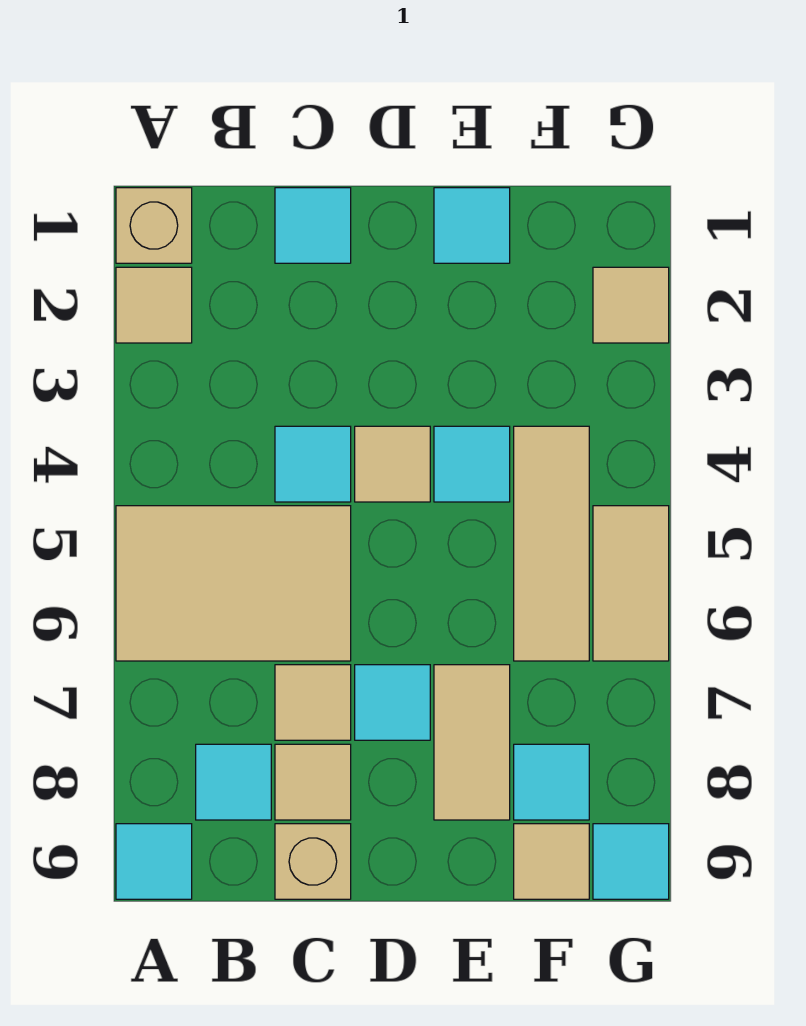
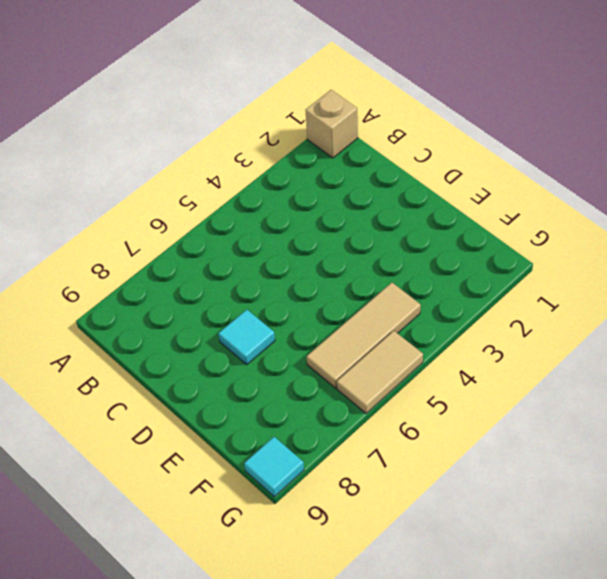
none -> tan 1x1 tile [116,267,192,343]
none -> tan 2x3 tile [116,506,351,661]
none -> cyan 1x1 tile [116,824,192,899]

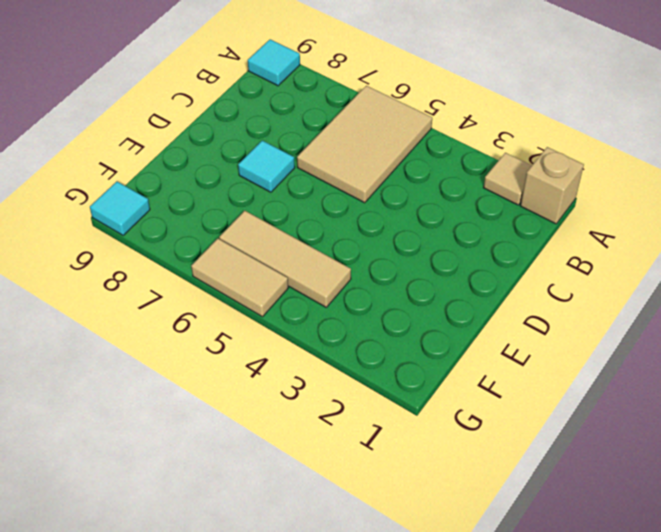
none -> cyan 1x1 tile [196,744,271,820]
none -> cyan 1x1 tile [275,188,351,263]
none -> cyan 1x1 tile [275,426,351,502]

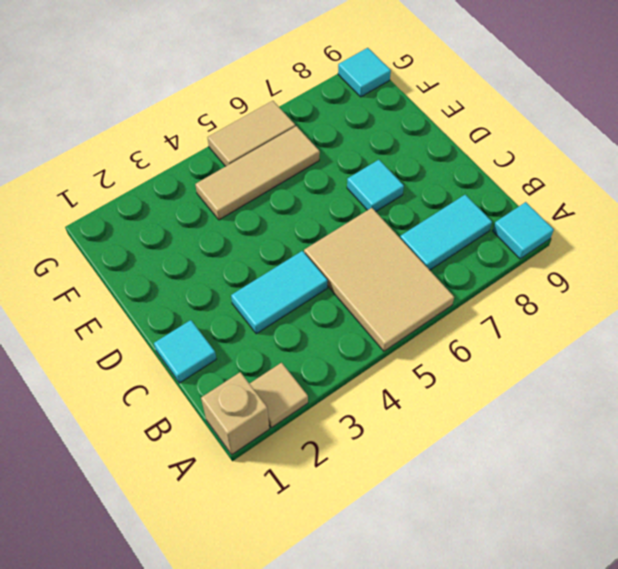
cyan 1x2 tile [400,195,492,270] -> cyan 1x1 tile [196,744,271,820]
cyan 1x2 tile [231,251,328,334] -> cyan 1x1 tile [275,426,351,502]
none -> tan 1x1 tile [275,665,351,740]
none -> tan 1x1 tile [275,744,351,820]
none -> tan 1x1 brick [275,824,351,899]

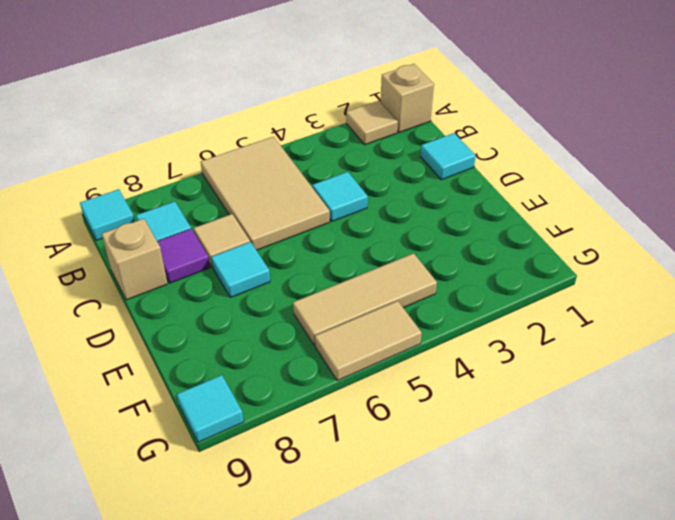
purple 1x1 tile [157,229,210,283] -> tan 1x1 tile [275,744,351,820]
none -> tan 1x1 tile [355,426,430,502]
none -> cyan 1x1 tile [434,188,510,263]
none -> cyan 1x1 tile [434,426,510,502]

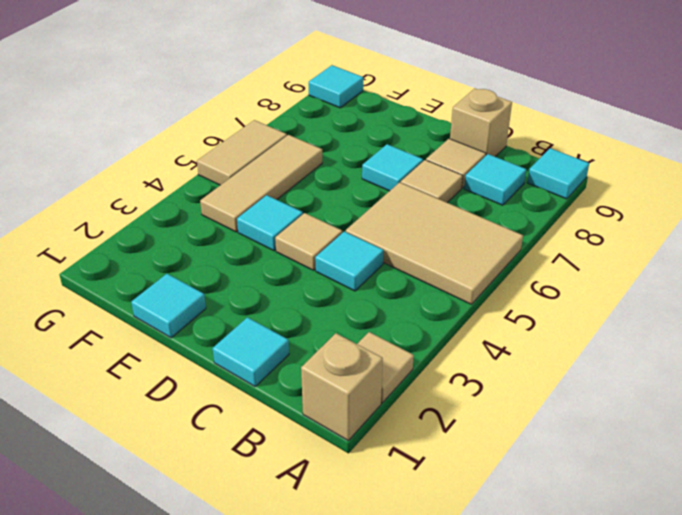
none -> tan 1x2 tile [434,665,510,820]
none -> cyan 1x1 tile [514,744,589,820]
none -> tan 1x1 tile [514,824,589,899]

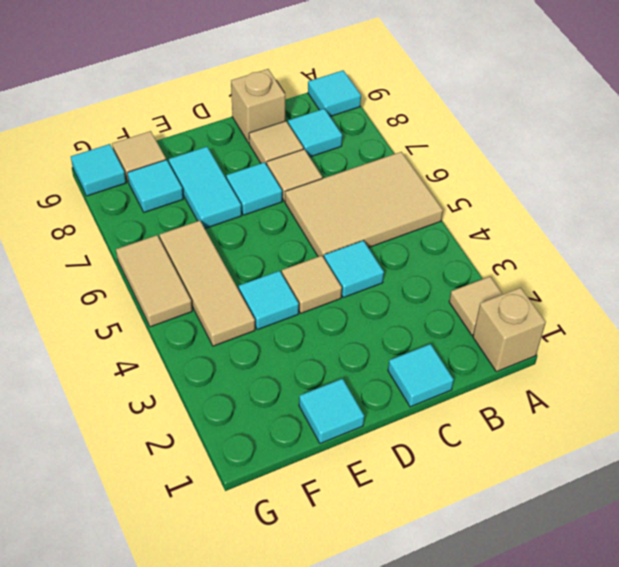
cyan 1x2 tile [169,147,242,228] -> tan 1x2 tile [434,665,510,820]
none -> tan 1x1 tile [593,267,669,343]

